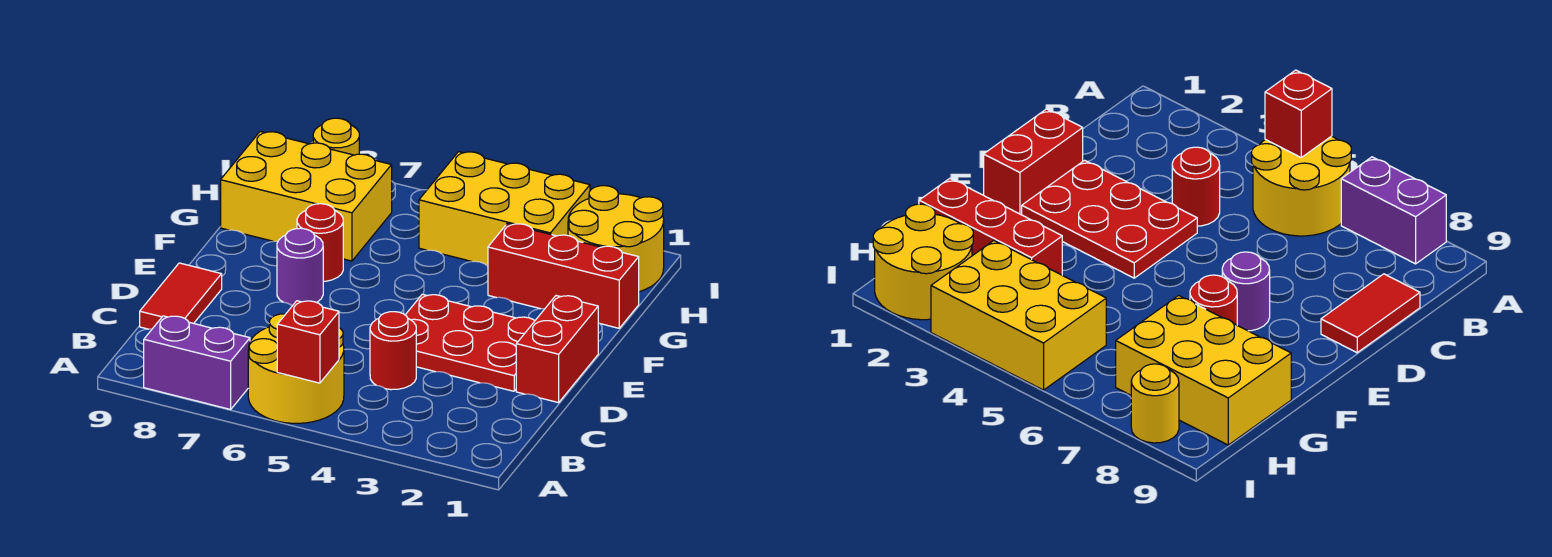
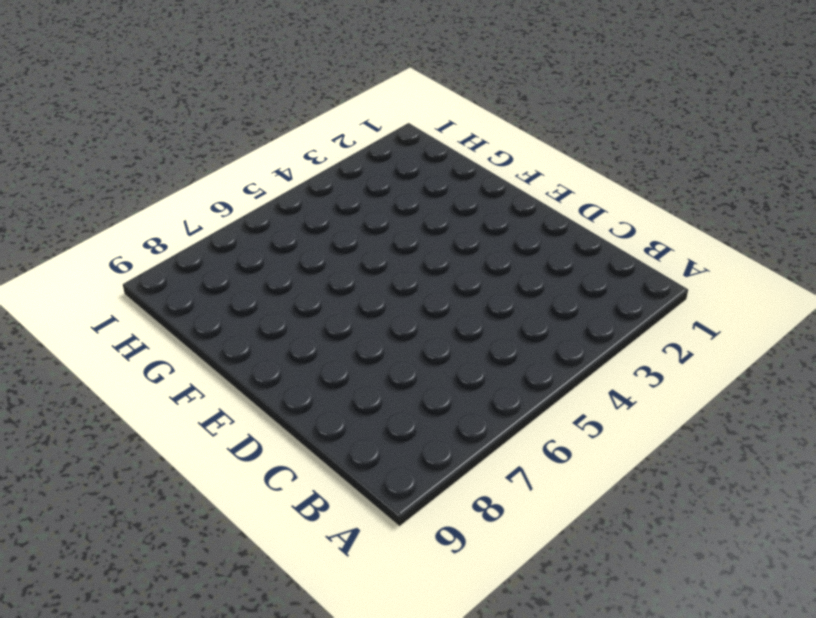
none -> yellow 2x2 round brick [248,314,344,423]
none -> purple 1x2 brick [144,316,250,409]
none -> red 1x1 round brick [370,312,416,390]

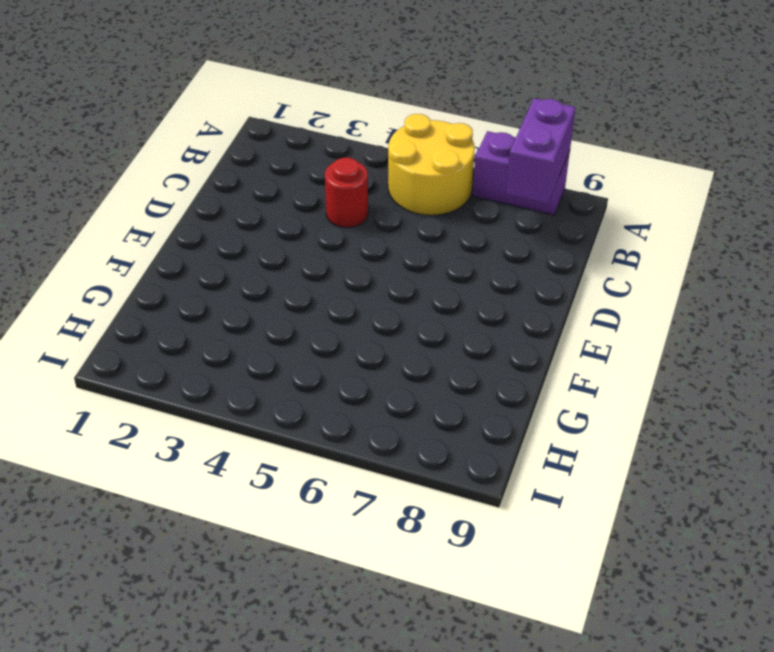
purple 1x2 brick [506,98,576,203] -> none
none -> red 1x2 tile [140,263,222,329]
none -> red 1x2 brick [516,296,598,403]
none -> red 2x3 plate [406,294,535,391]

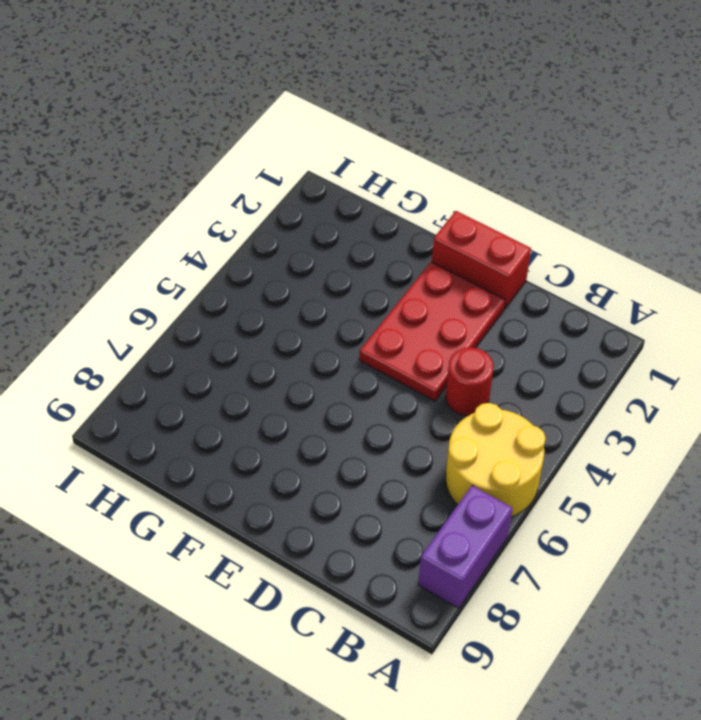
none -> red 1x2 tile [140,263,222,329]
none -> purple 1x1 round brick [277,228,323,306]
none -> red 1x1 round brick [297,204,343,282]

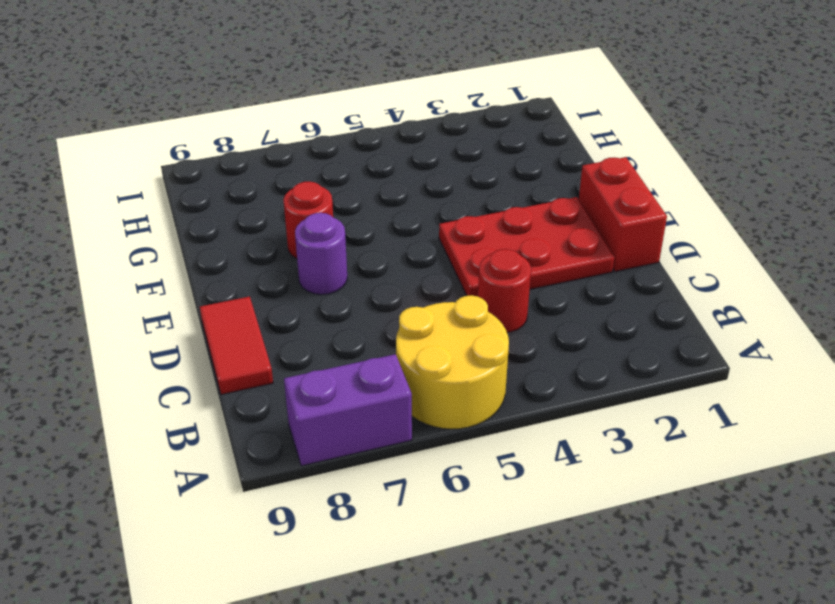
none -> red 1x3 brick [488,224,639,328]
none -> yellow 2x3 brick [221,132,392,261]
none -> yellow 2x2 round brick [568,186,664,292]

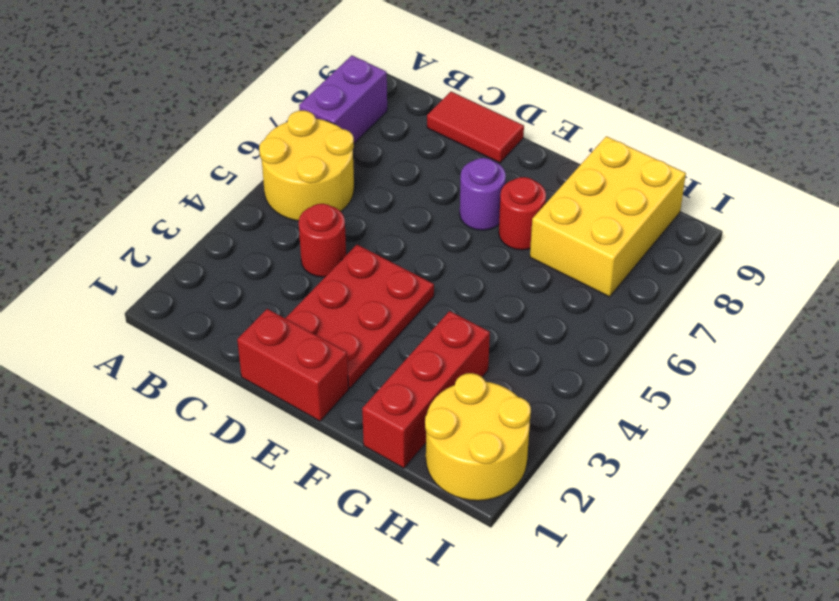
none -> yellow 2x3 brick [419,152,590,265]
none -> yellow 1x1 round brick [313,118,359,155]
none -> red 1x1 brick [277,301,339,383]

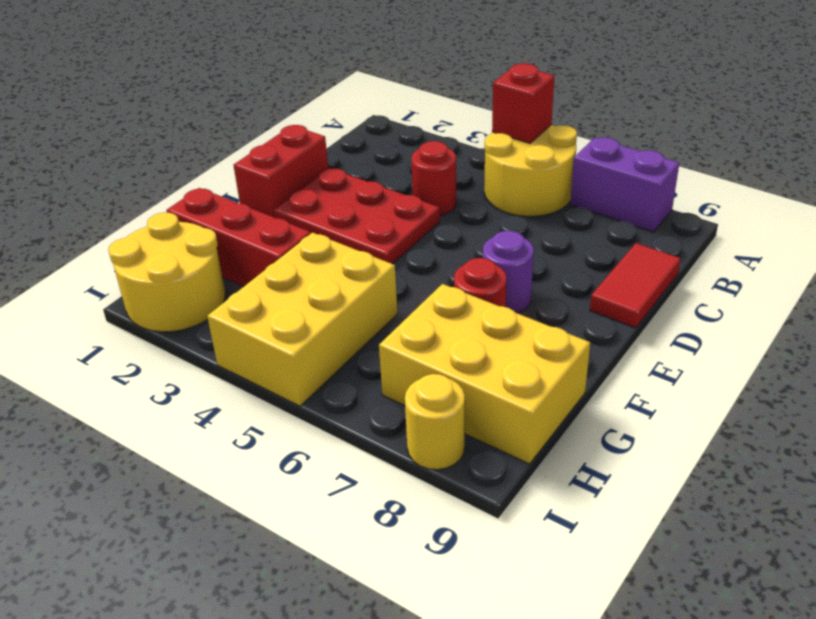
yellow 2x3 brick [207,233,397,406] -> yellow 2x3 brick turned to [419,152,590,265]

